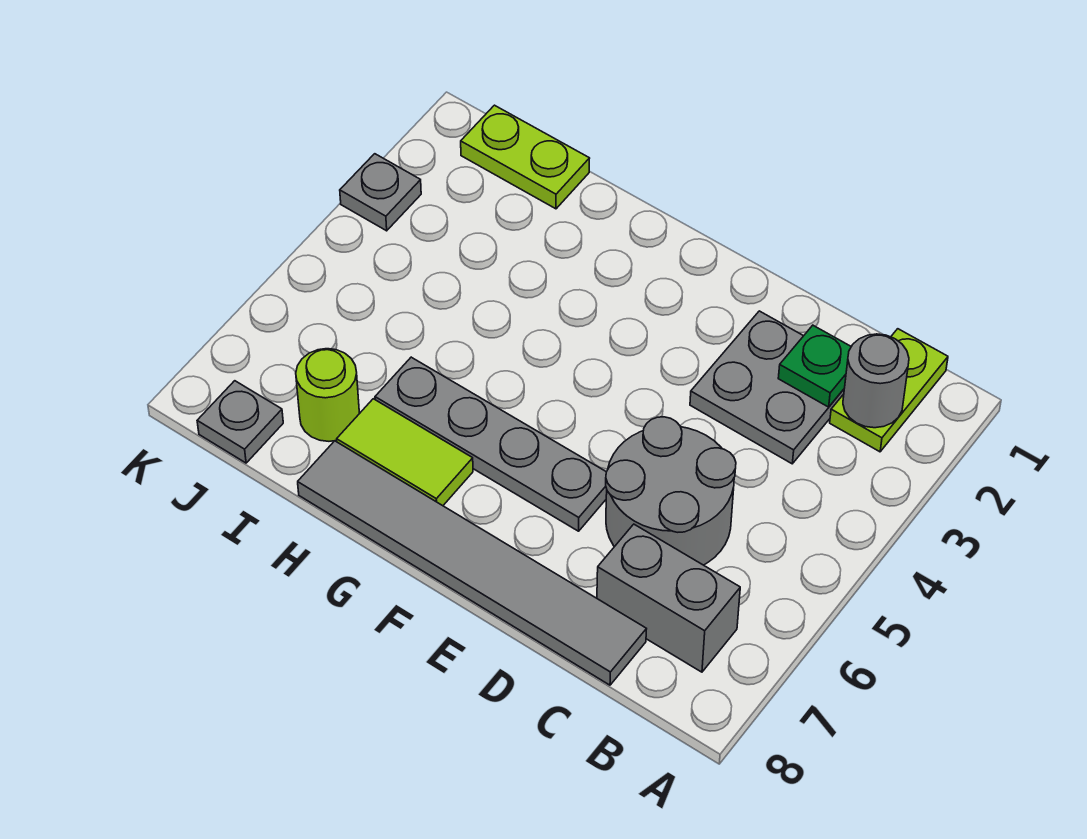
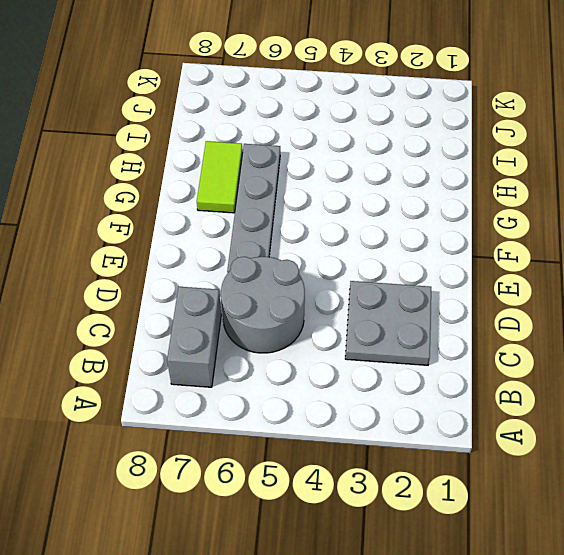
none -> lime 1x2 plate [830,329,948,452]
none -> grey 1x6 tile [298,441,646,685]
none -> lime 1x2 plate [461,105,590,209]

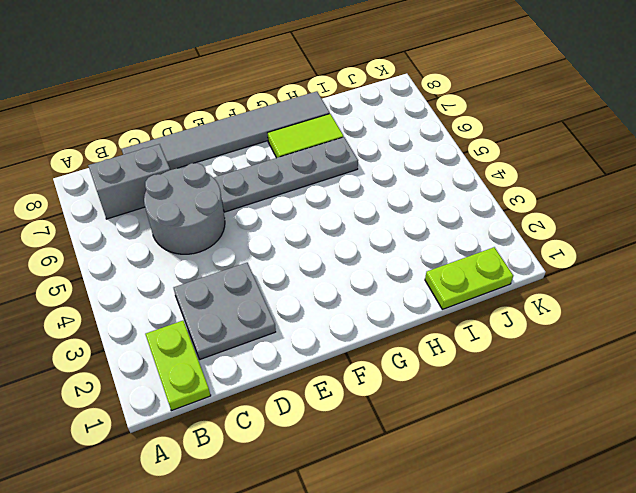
none -> lime 1x1 round brick [296,349,359,441]
none -> grey 1x1 plate [197,381,283,463]
none -> grey 1x1 plate [340,154,421,231]

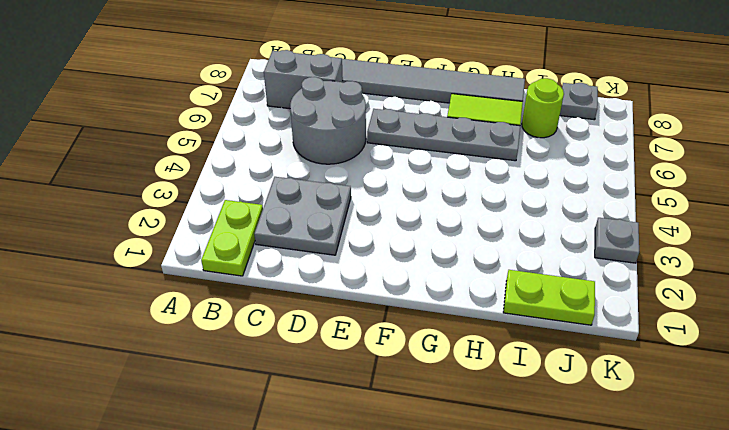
none -> grey 1x1 round brick [843,334,909,428]
none -> green 1x1 plate [778,325,851,407]

